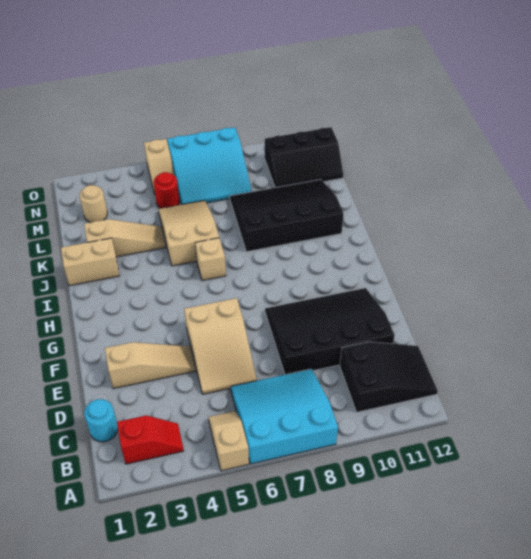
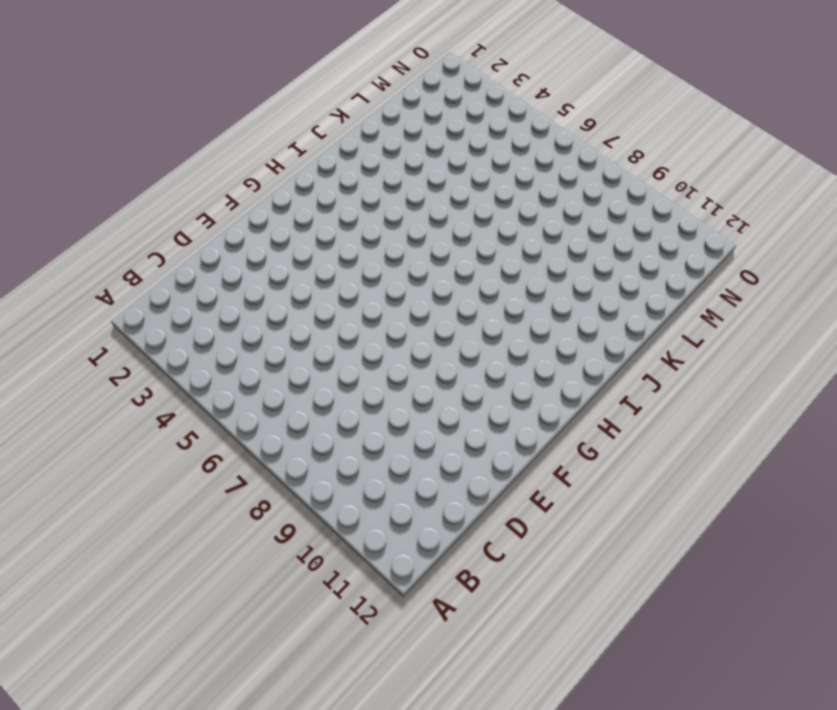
none -> tan 1x2 slope [208,411,249,471]
none -> cyan 3x3 slope [231,369,338,464]
none -> red 1x2 slope [117,416,184,464]

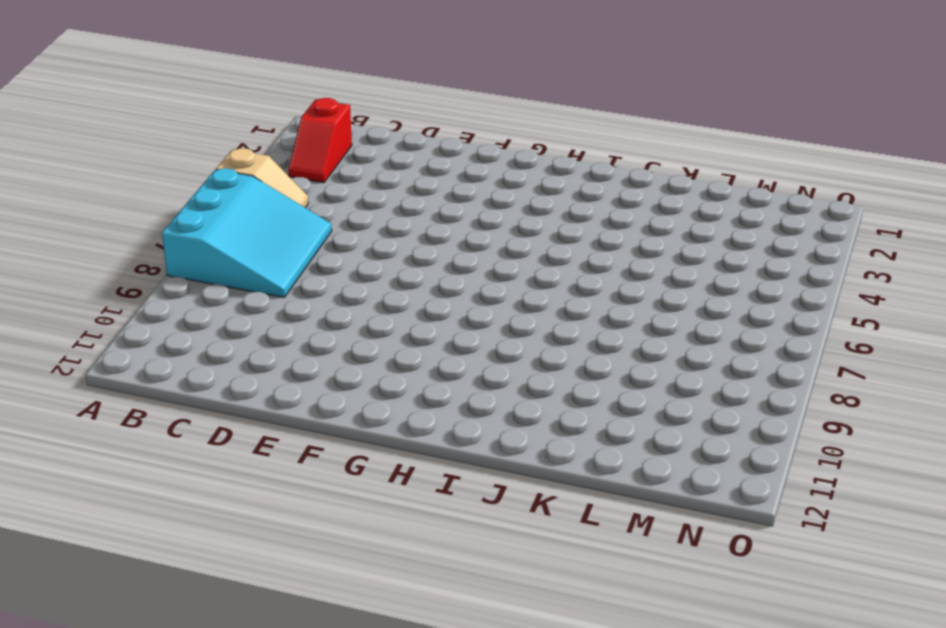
none -> black 2x3 slope [340,342,438,412]
none -> cyan 1x1 round brick [84,399,118,442]
none -> tan 2x3 slope [184,298,257,394]

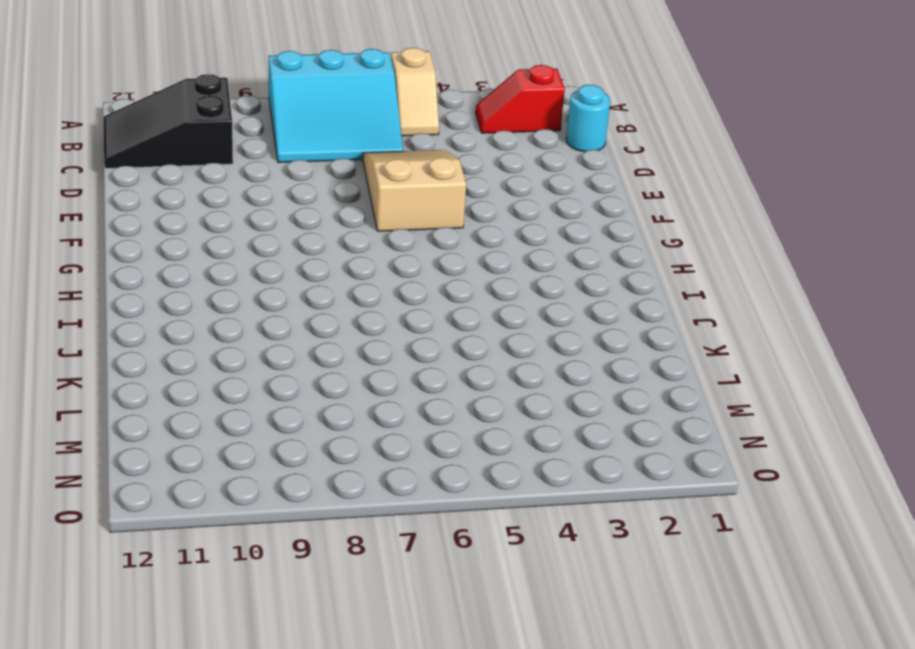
none -> black 3x4 slope [265,288,395,374]
none -> tan 1x3 slope [105,342,195,389]
none -> tan 1x1 brick [195,238,226,281]

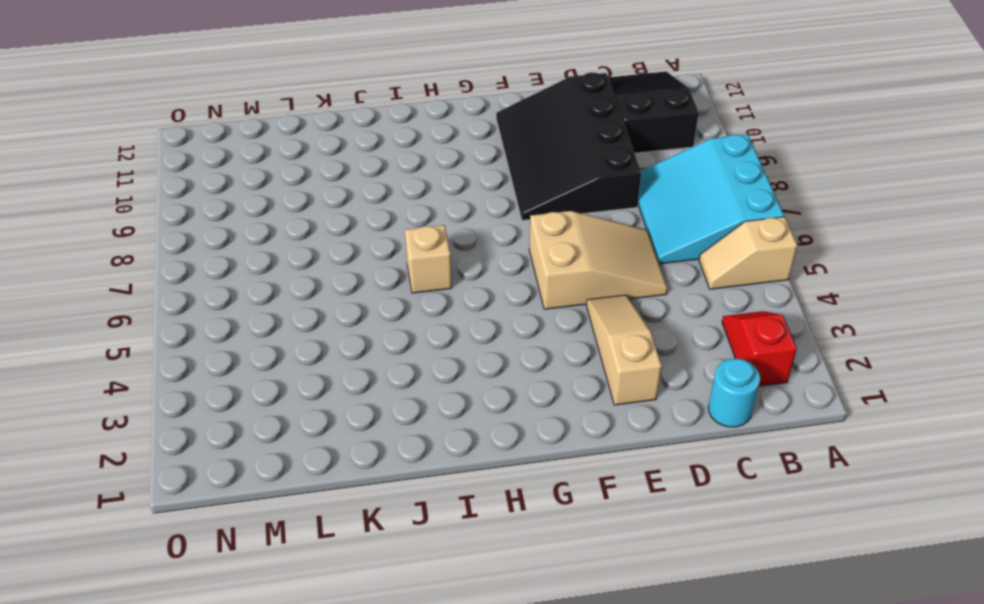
none -> tan 1x2 brick [61,238,119,286]
none -> tan 2x3 slope [158,200,219,266]
none -> black 3x4 slope [230,179,344,252]

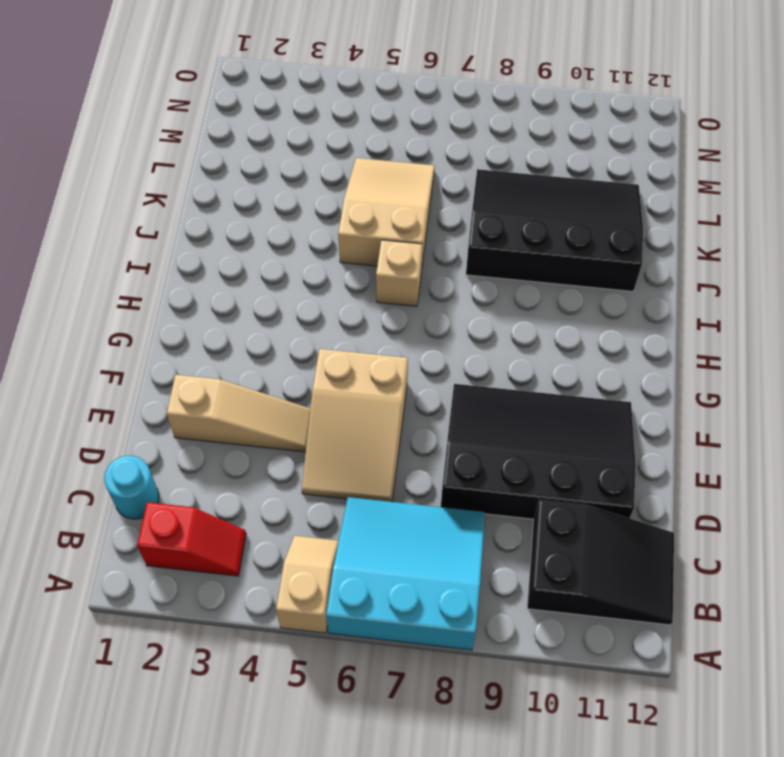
none -> tan 1x2 brick [61,238,119,286]
none -> tan 1x3 slope [84,219,166,257]
none -> tan 1x1 round brick [80,185,107,222]

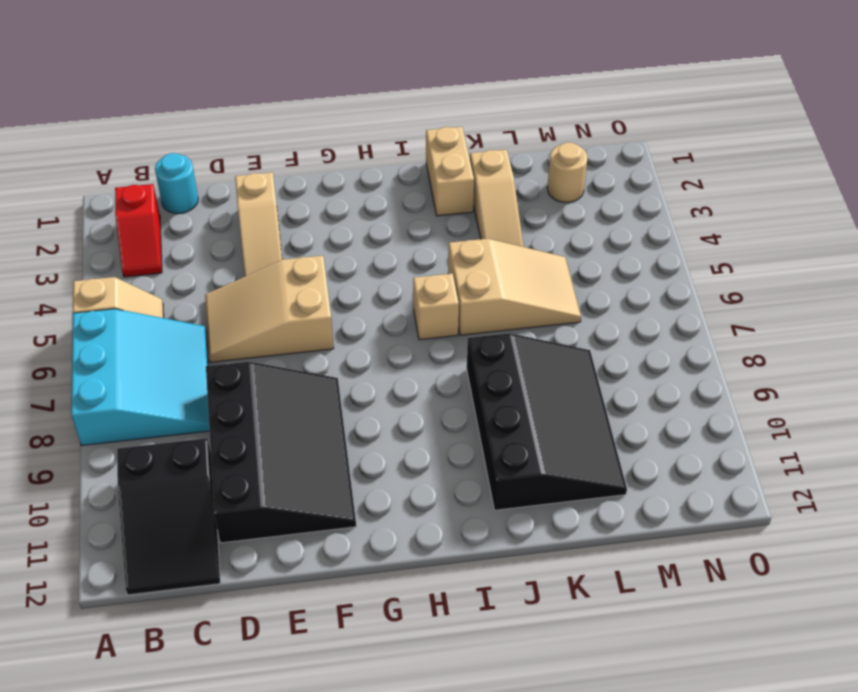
none -> red 1x1 round brick [154,172,179,208]
none -> cyan 3x3 slope [167,127,252,204]
none -> black 2x3 slope [265,127,343,188]

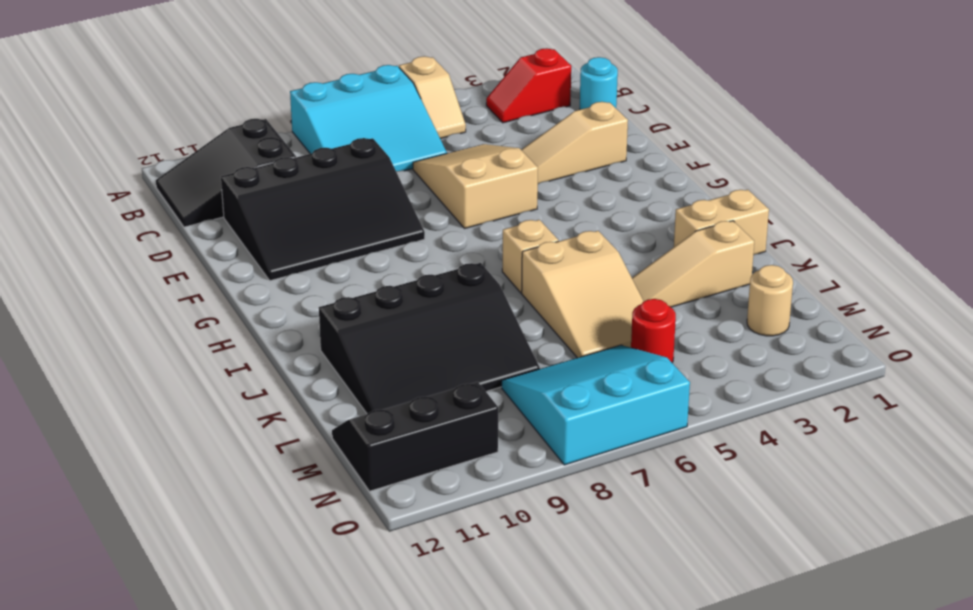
none -> tan 1x2 slope [144,139,174,194]

